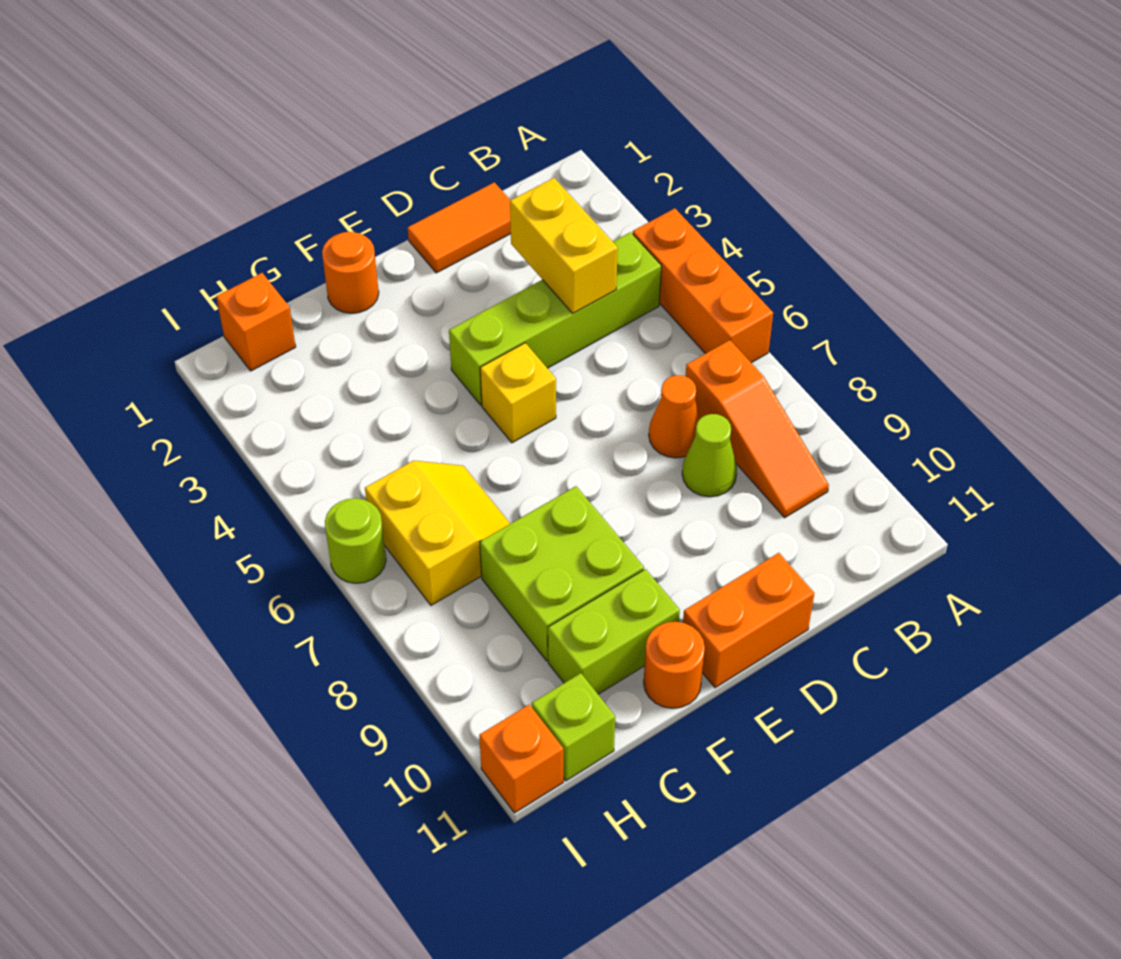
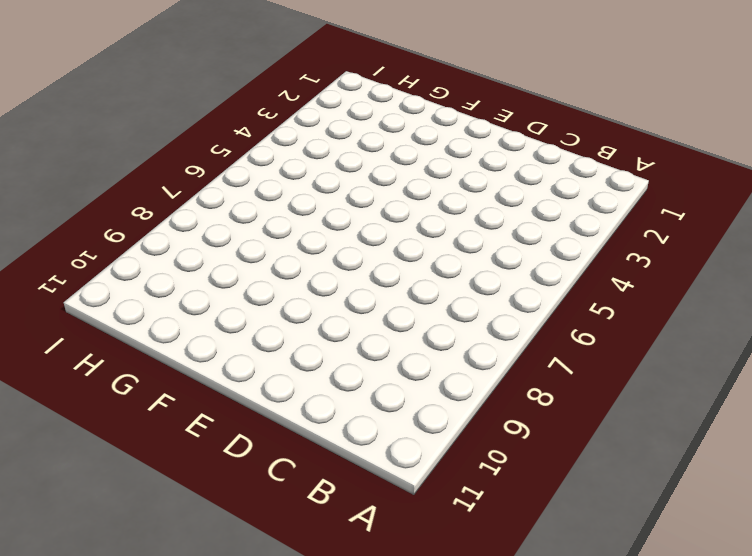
none -> orange 1x3 brick [633,208,773,363]
none -> lime 1x4 brick [449,232,661,405]
none -> orange 1x3 slope [686,340,829,518]

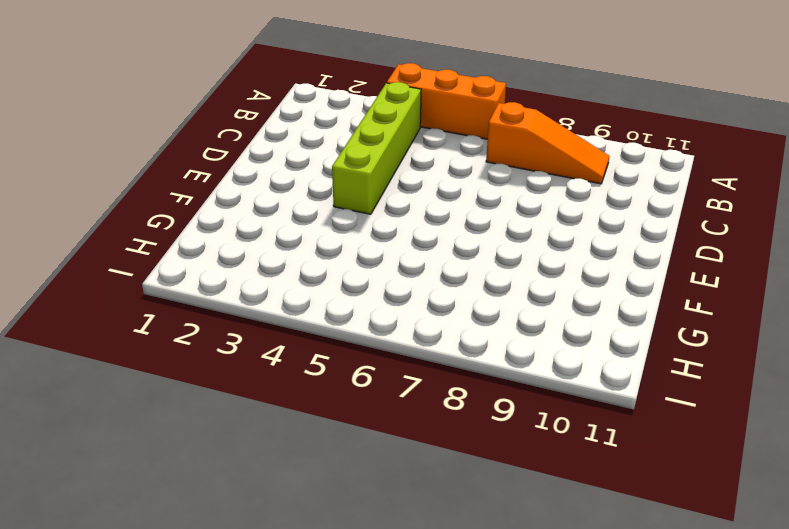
none -> orange 1x2 tile [408,182,511,273]
none -> orange 1x1 cone [649,375,700,458]
none -> lime 1x1 cone [682,414,737,497]

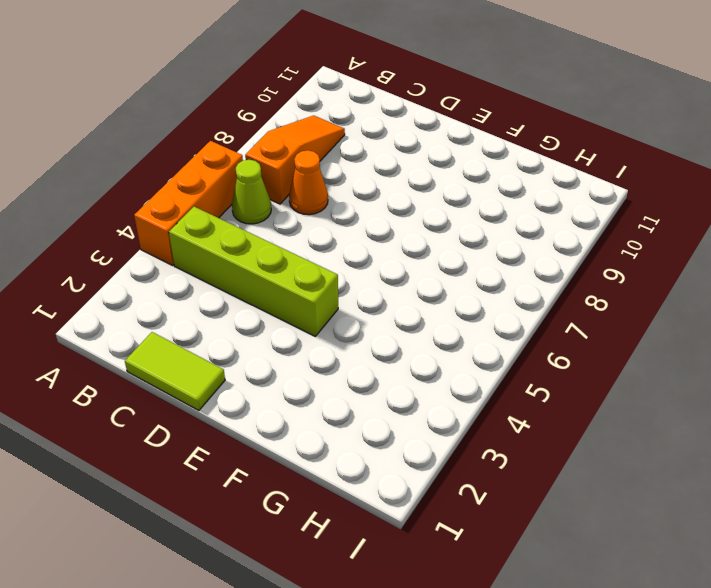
lime 1x1 cone [232,160,271,224] -> lime 1x1 cone moved to [682,414,737,497]
lime 1x2 tile [125,332,225,411] -> orange 1x2 tile [408,182,511,273]
none -> orange 1x2 brick [683,553,814,688]
none -> yellow 1x1 brick [480,343,556,443]
none -> orange 1x1 round brick [322,232,379,313]

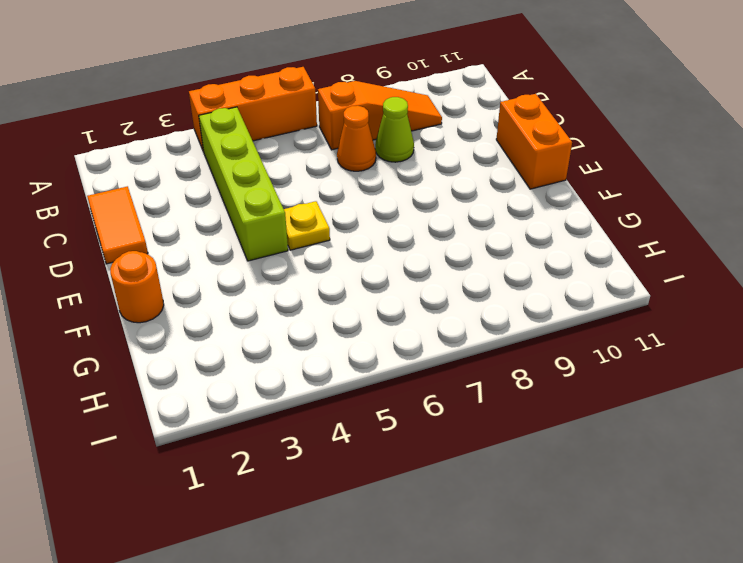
yellow 1x1 plate [284,201,330,250] -> yellow 1x1 brick [480,343,556,443]
none -> lime 2x2 brick [480,486,644,661]
none -> lime 1x2 brick [548,569,680,694]
none -> orange 1x1 round brick [644,622,705,708]

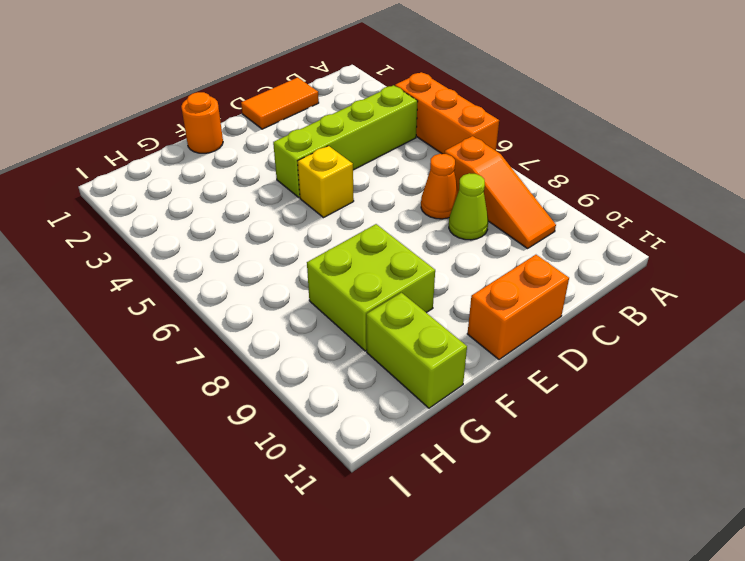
lime 1x2 brick [366,293,467,408] -> lime 1x2 brick turned to [548,569,680,694]
none -> orange 1x1 round brick [644,622,705,708]
none -> yellow 2x2 slope [365,461,510,605]
none -> orange 1x1 brick [216,273,296,371]

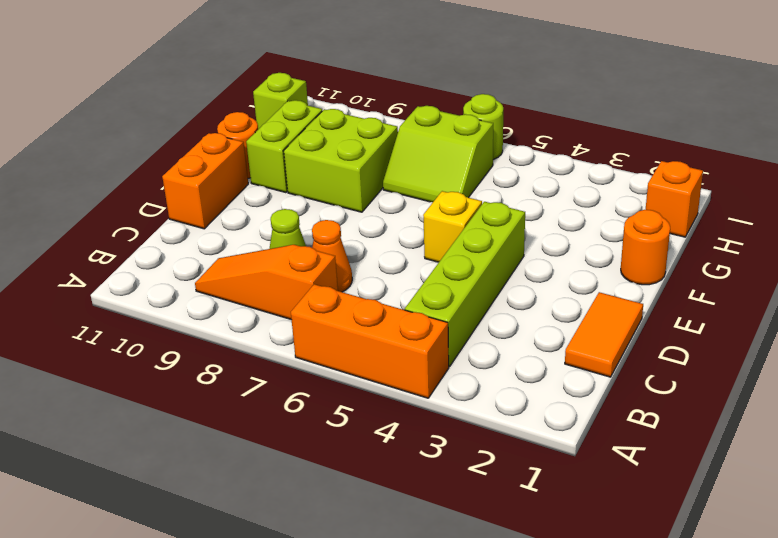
lime 2x2 slope [383,106,493,202] -> yellow 2x2 slope [365,461,510,605]
none -> orange 1x1 brick [479,705,563,813]
none -> yellow 1x2 brick [510,178,618,313]

